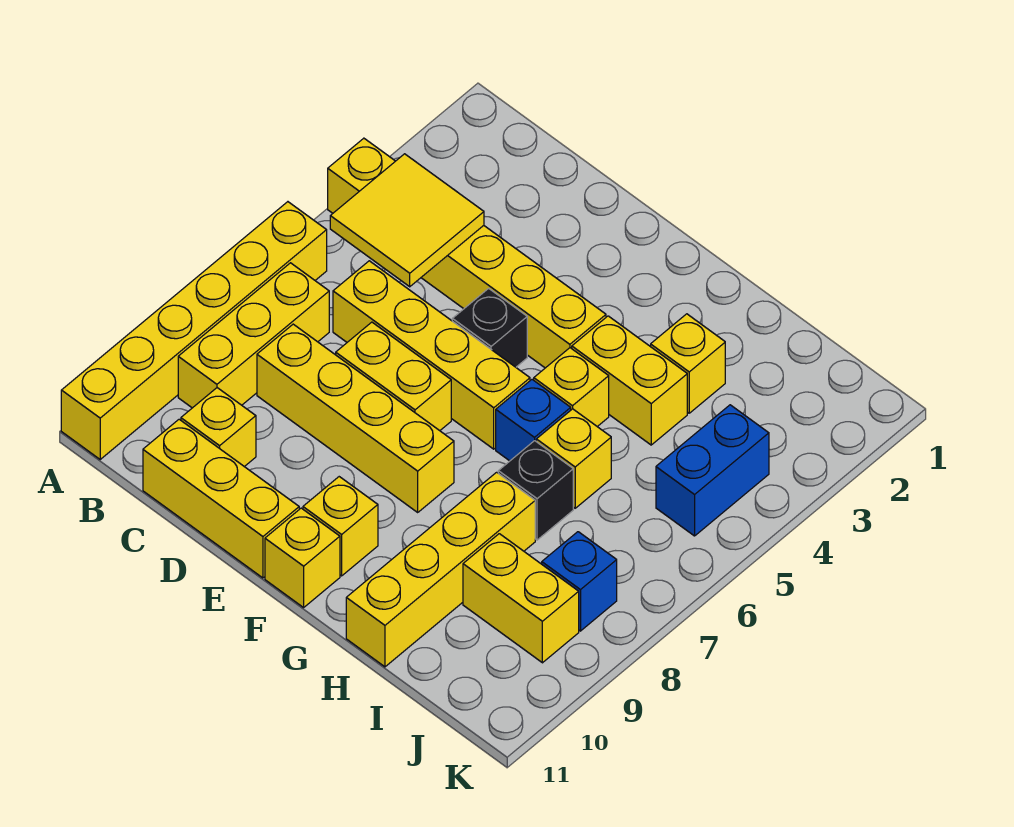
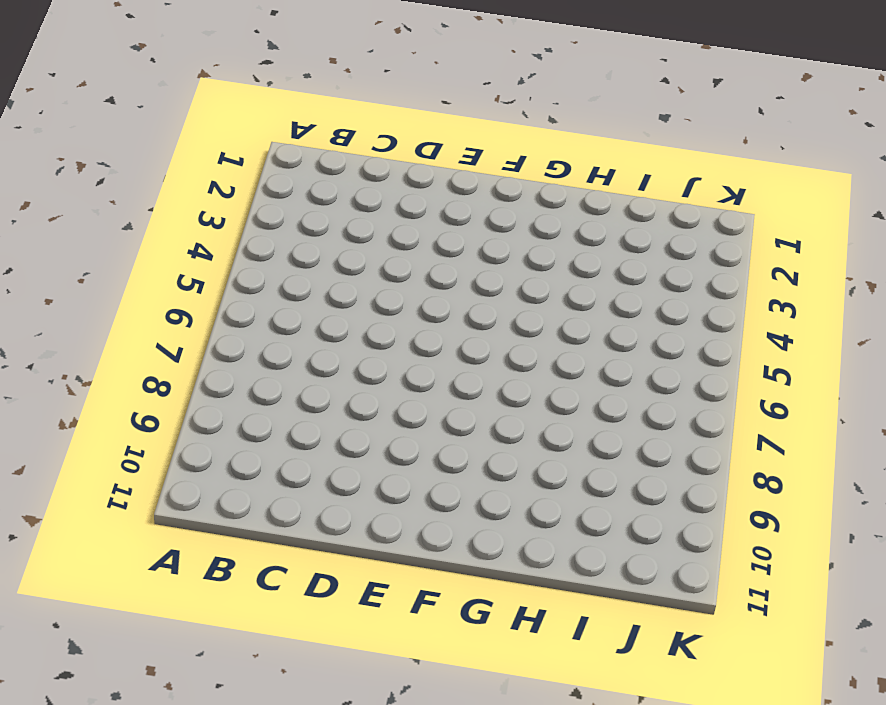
none -> yellow 1x6 brick [328,138,606,368]
none -> yellow 1x6 brick [61,202,327,459]
none -> yellow 1x3 brick [178,263,329,408]

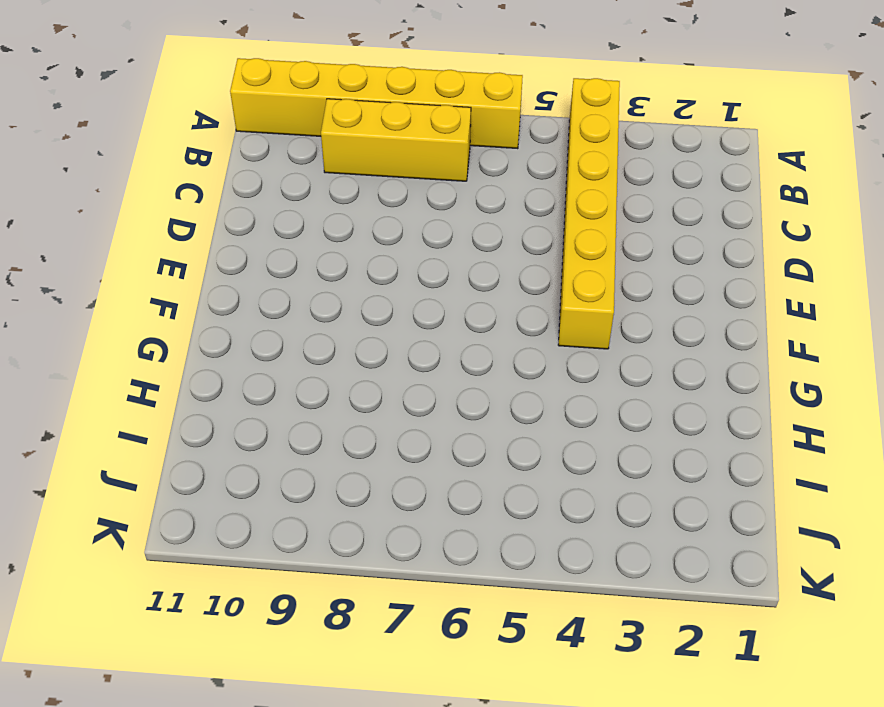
none -> yellow 1x4 brick [333,261,530,449]
none -> yellow 1x4 brick [257,324,454,512]
none -> yellow 1x1 brick [181,388,256,467]

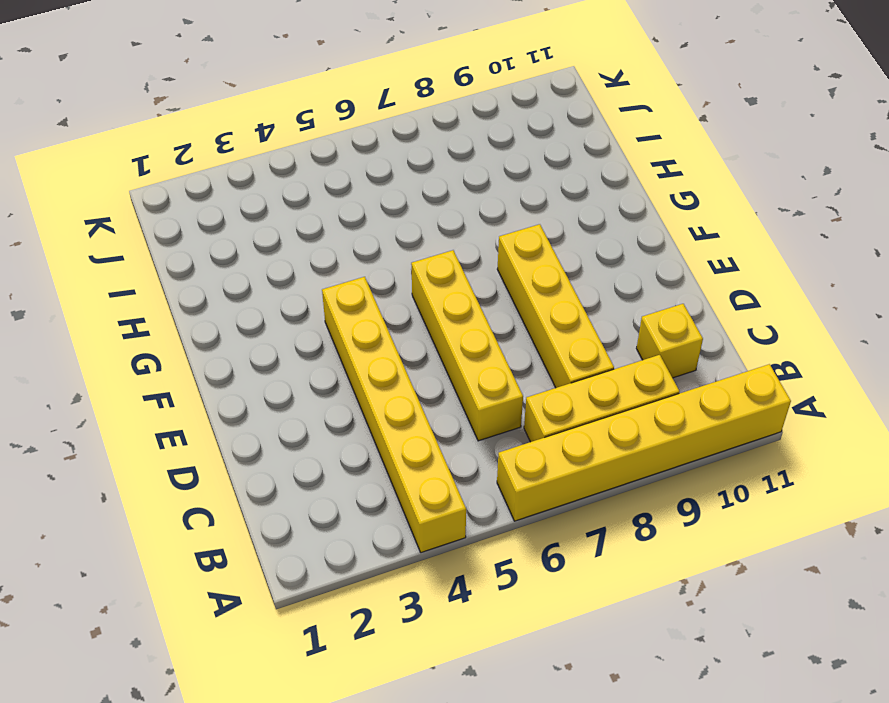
none -> yellow 1x3 brick [143,419,299,578]
none -> yellow 1x2 brick [336,322,451,431]
none -> black 1x1 brick [452,288,527,367]

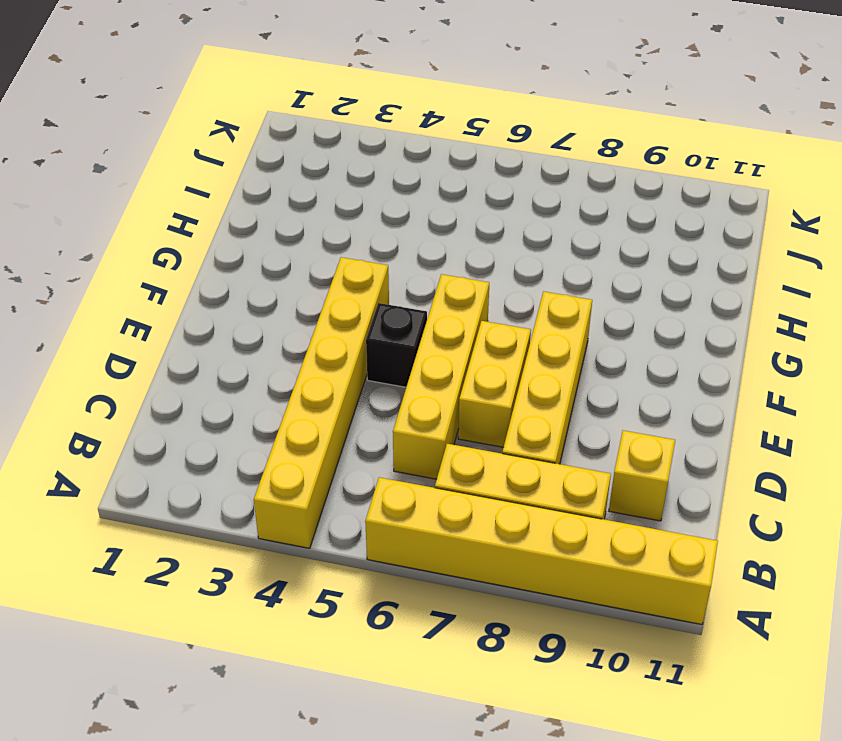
none -> yellow 1x3 brick [143,419,299,578]
none -> yellow 1x1 brick [303,477,378,576]
none -> yellow 1x1 brick [265,508,340,607]

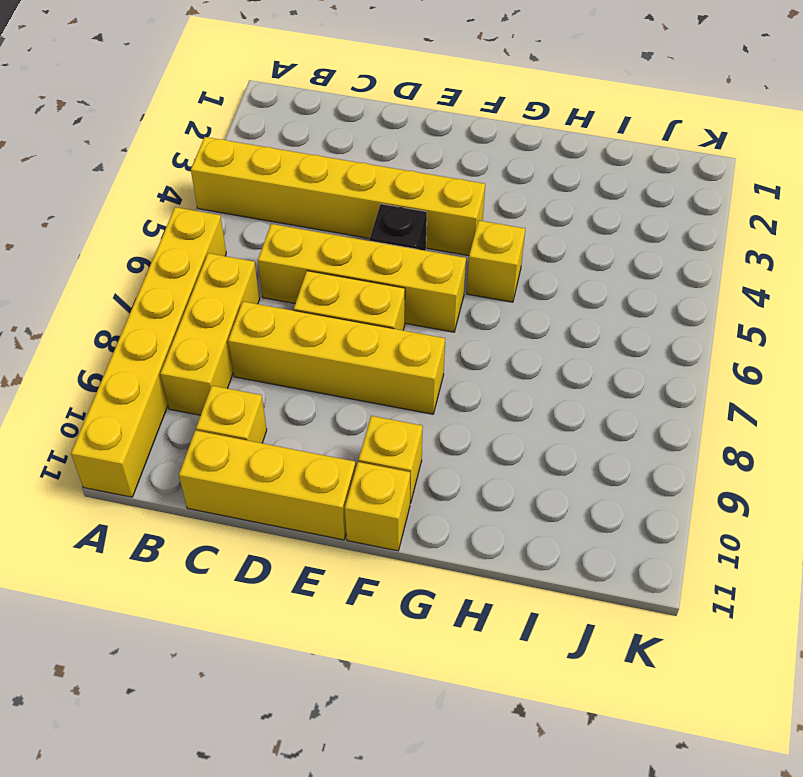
none -> yellow 1x2 brick [572,316,687,445]
none -> blue 1x1 brick [496,380,571,461]
none -> yellow 1x1 brick [651,314,725,413]

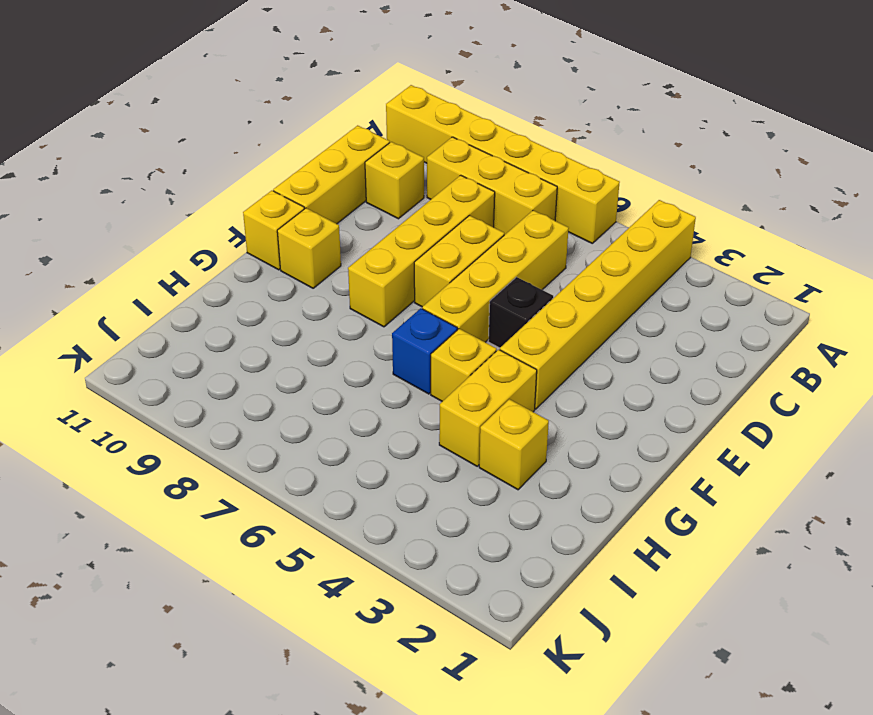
none -> yellow 1x1 brick [536,409,611,508]
none -> black 1x1 brick [498,441,573,540]
none -> yellow 1x4 brick [346,472,535,667]

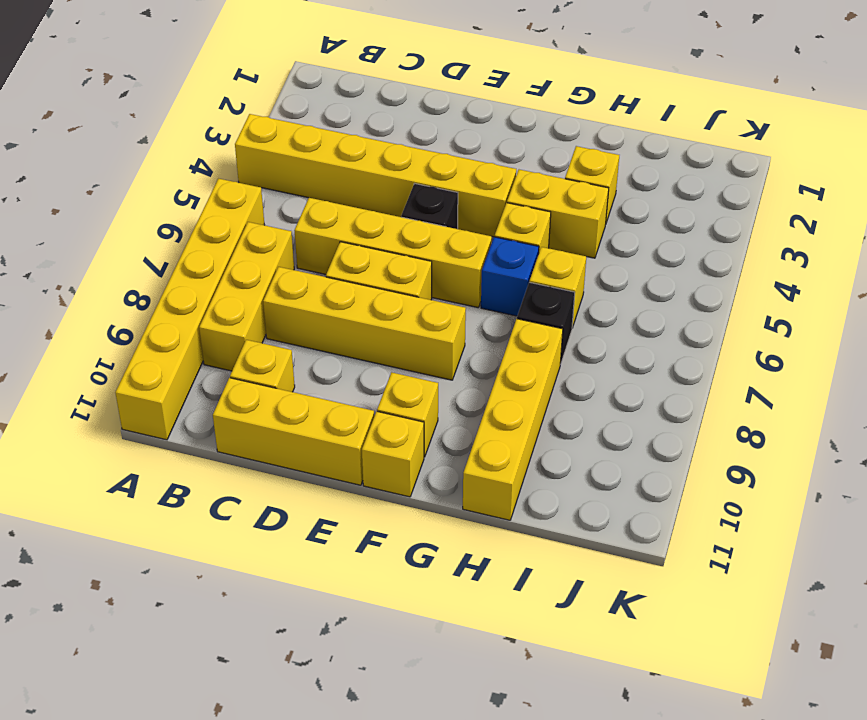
none -> yellow 1x2 brick [463,534,579,663]
none -> blue 1x2 brick [656,405,769,536]
none -> blue 1x1 brick [542,532,617,631]

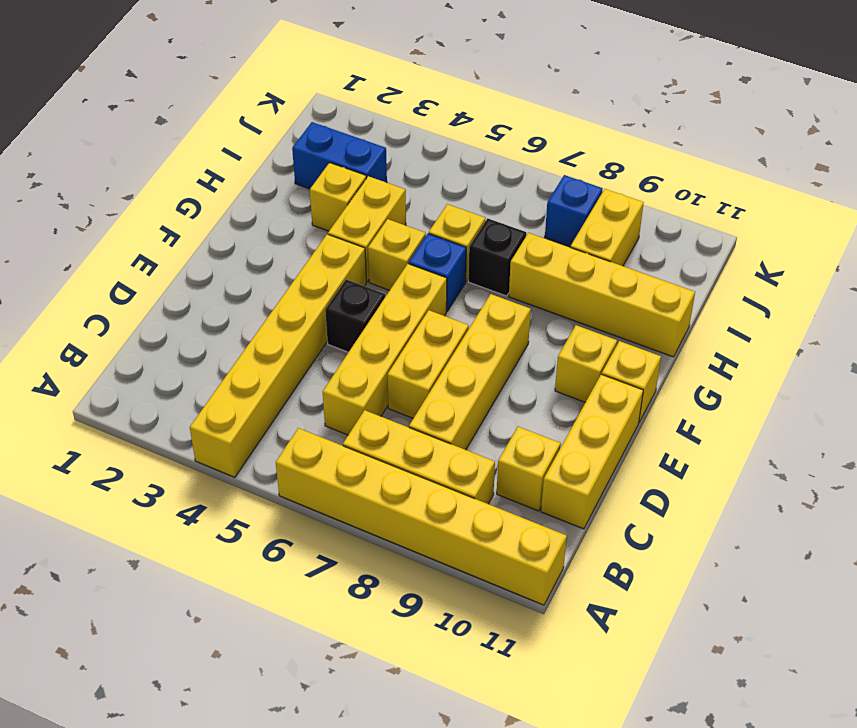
blue 1x2 brick [292,122,387,189] -> blue 1x2 brick moved to [656,405,769,536]
none -> yellow 2x2 tile [330,154,484,287]

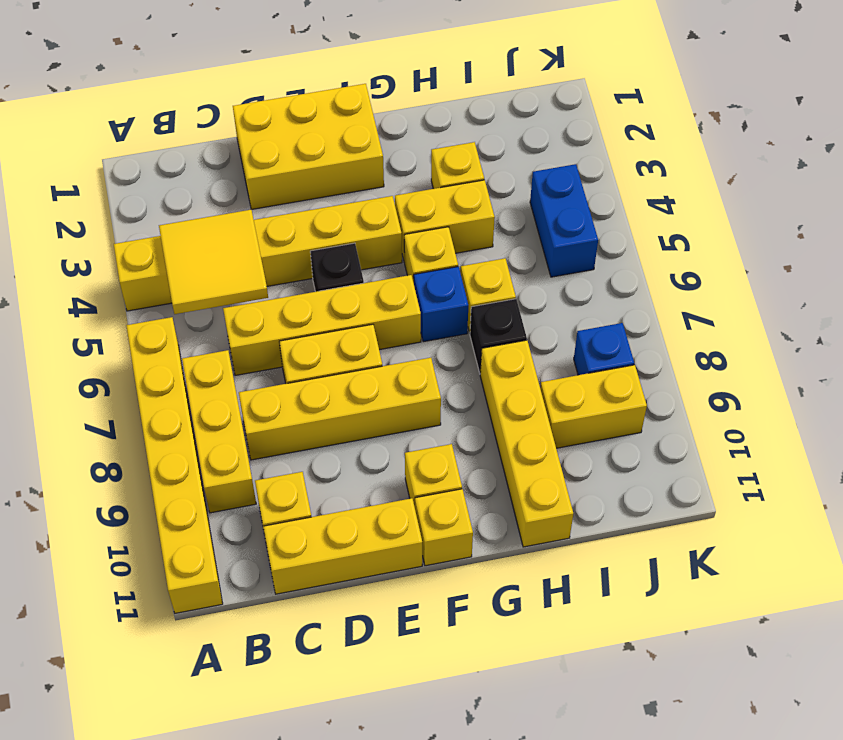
yellow 2x3 brick [233,84,384,209] -> none

